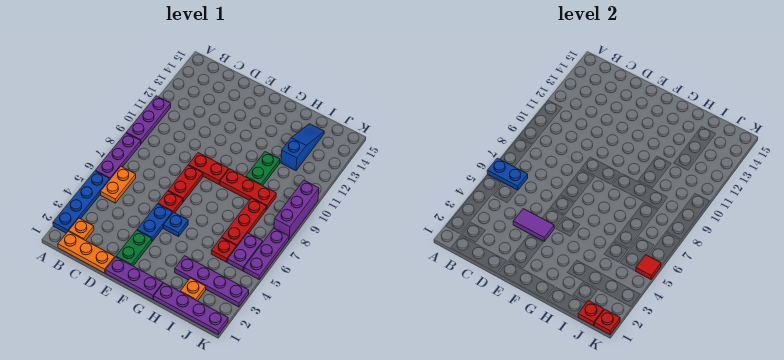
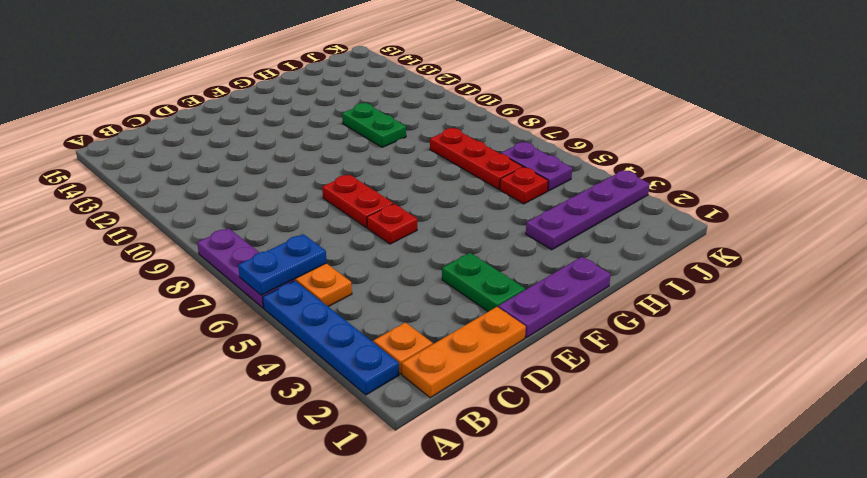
none -> purple 1x3 plate [126,96,171,144]
none -> blue 1x2 plate [137,204,172,241]
none -> red 1x2 plate [189,153,229,184]

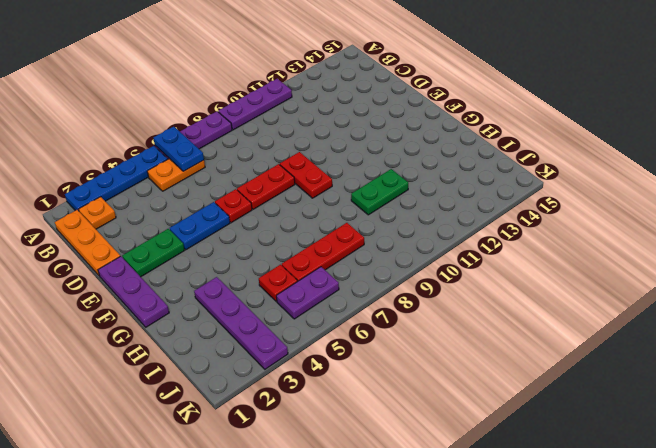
none -> blue 1x1 plate [163,212,188,237]
none -> red 1x3 plate [220,169,276,209]
none -> purple 1x4 plate [154,283,228,335]

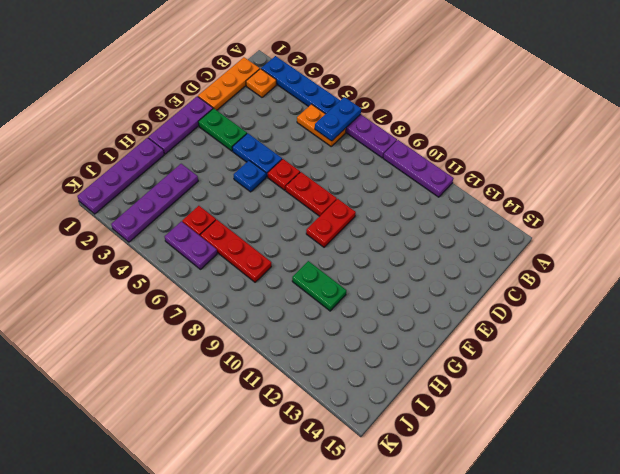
none -> red 1x3 plate [220,169,276,209]
none -> orange 1x1 plate [180,278,206,301]
none -> blue 1x3 slope [281,124,324,171]

